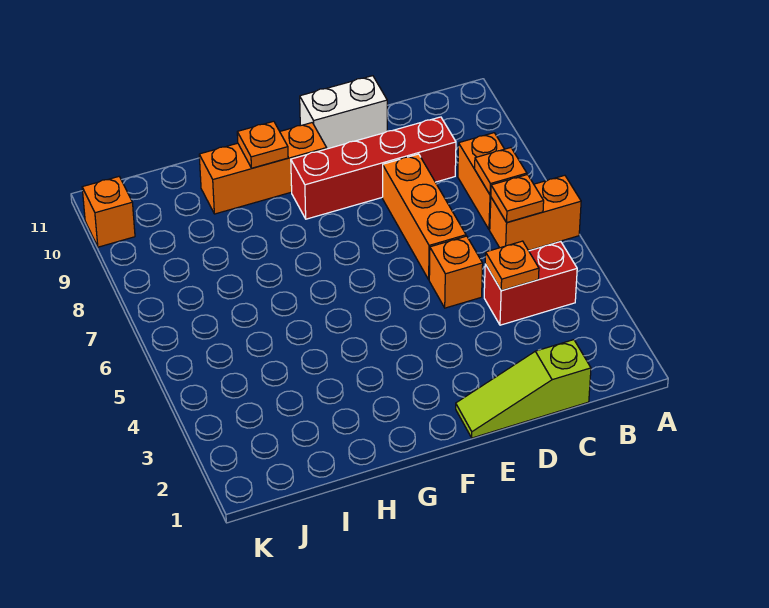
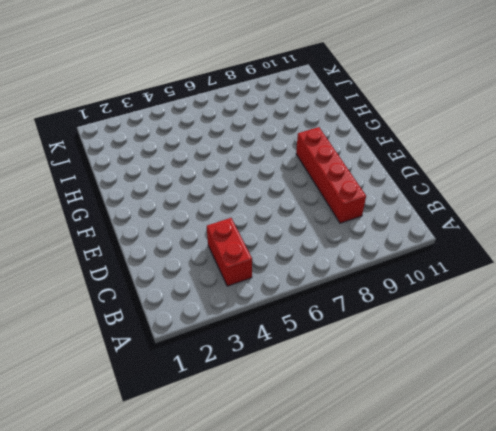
none -> orange 1x2 brick [490,175,581,250]
none -> orange 1x2 brick [458,133,504,230]
none -> lime 1x3 slope [456,340,591,438]

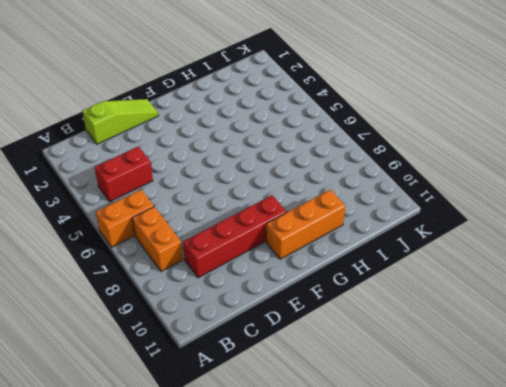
none -> orange 1x1 brick [429,236,483,308]
none -> orange 1x3 brick [383,154,466,279]
none -> white 1x2 brick [300,76,387,149]

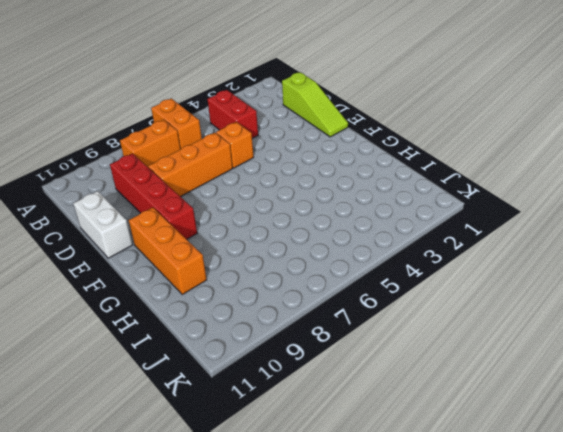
none -> orange 1x1 brick [82,177,135,247]
none -> orange 1x1 plate [491,175,544,222]
none -> orange 1x1 plate [475,148,527,195]

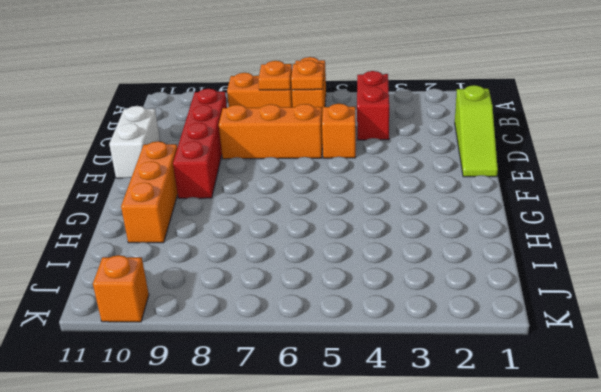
none -> orange 1x1 plate [485,241,539,291]
none -> orange 1x1 plate [237,121,288,168]

